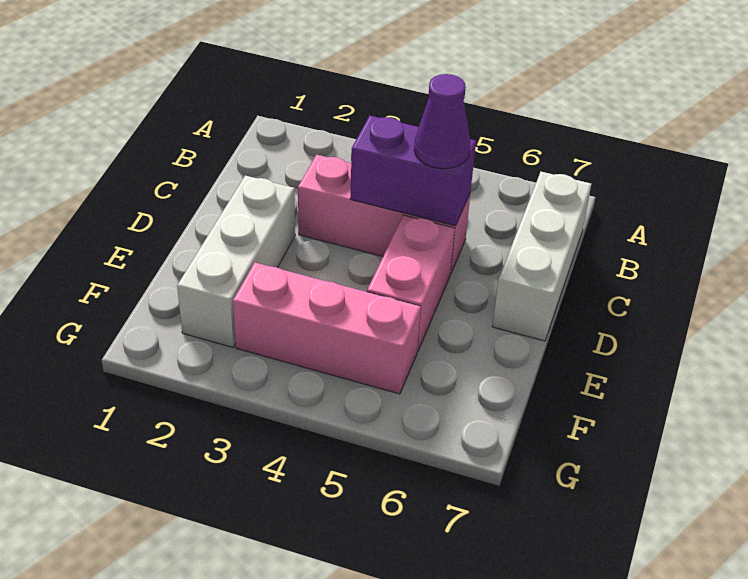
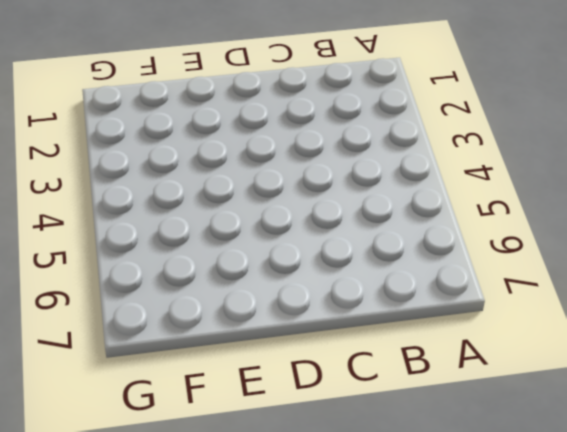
none -> white 1x3 brick [492,172,591,341]
none -> pink 1x3 brick [298,155,471,274]

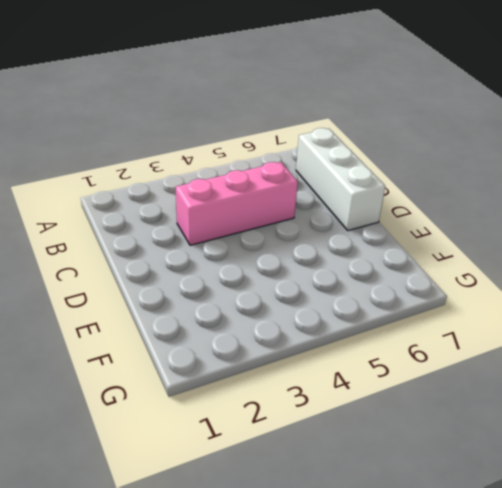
none -> white 1x3 brick [177,176,295,347]
none -> pink 1x2 brick [367,215,455,352]

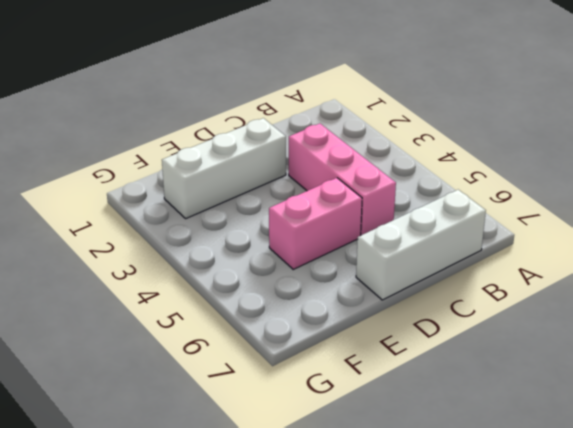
none -> pink 1x3 brick [233,263,421,394]
none -> purple 1x2 brick [350,116,476,226]

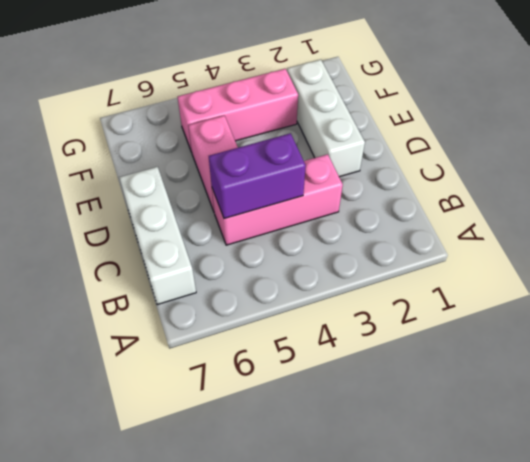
none -> purple 1x1 cone [414,74,471,169]

